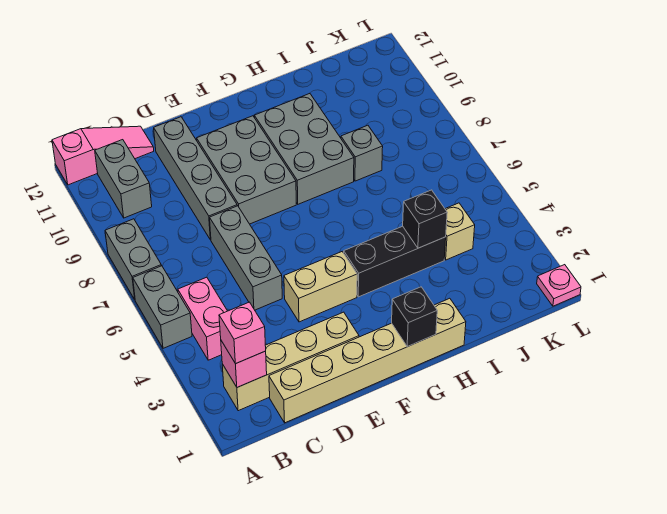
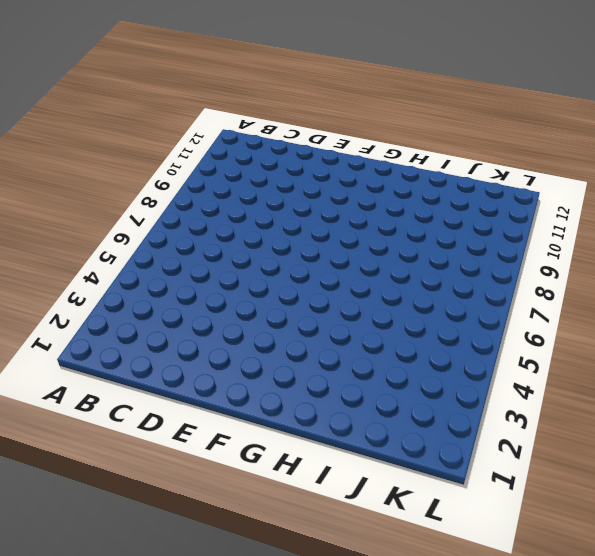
none -> grey 1x2 brick [133,266,192,348]
none -> grey 1x2 brick [105,219,161,299]
none -> pink 1x3 slope [52,126,154,185]

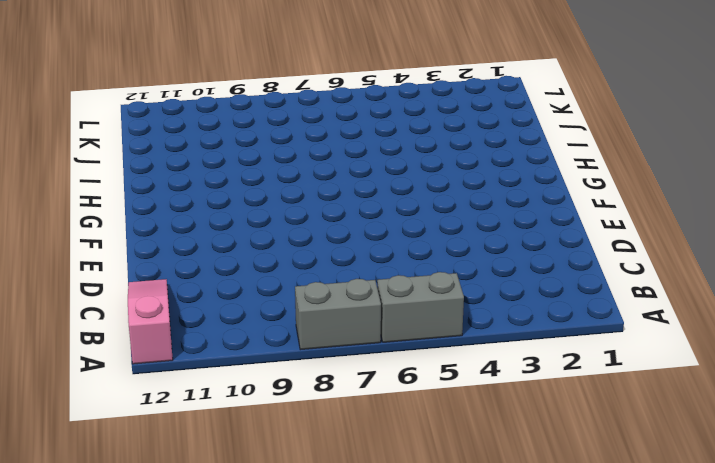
none -> tan 1x4 brick [222,312,359,411]
none -> pink 1x2 brick [178,277,227,360]
none -> grey 1x2 brick [95,140,152,218]

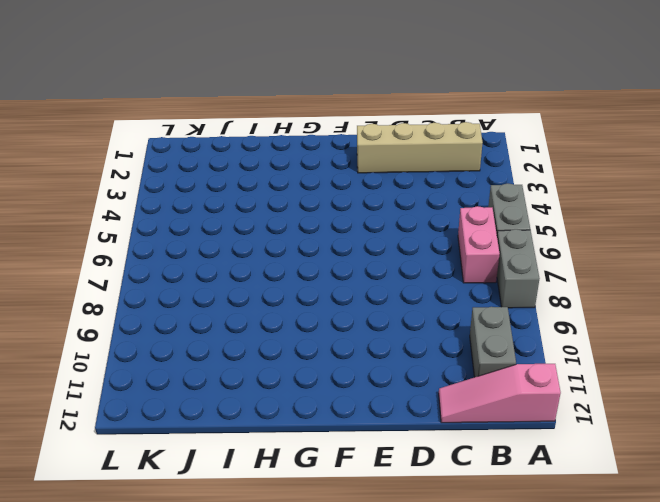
pink 1x2 brick [458,206,500,283] -> pink 1x2 brick moved to [178,277,227,360]
none -> tan 1x6 brick [269,298,466,423]
none -> grey 1x3 brick [210,206,282,310]
none -> grey 1x4 brick [154,117,237,240]

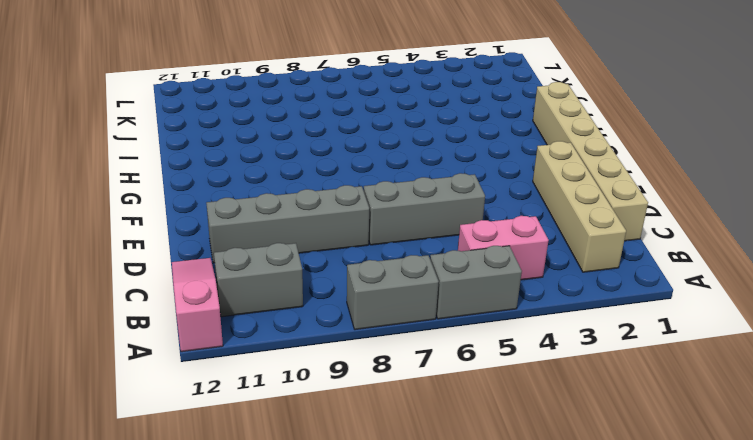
none -> tan 1x2 brick [284,252,357,322]
none -> grey 2x3 brick [197,116,296,224]
none -> black 1x3 brick [344,226,446,297]

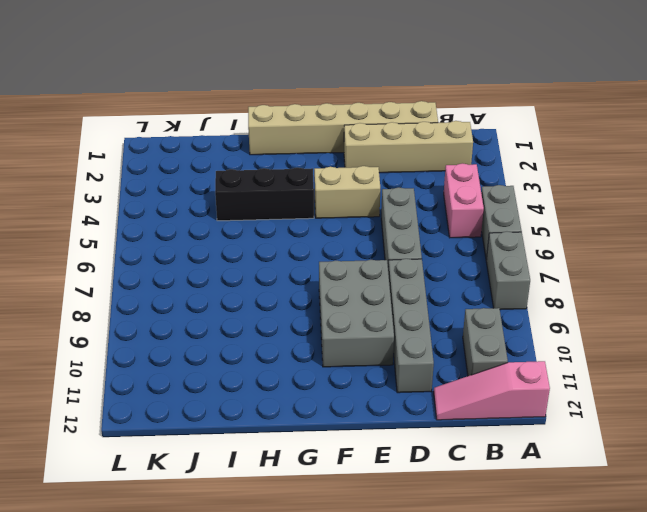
none -> grey 2x3 brick [254,93,354,204]
none -> grey 1x1 brick [341,125,383,181]
none -> tan 1x1 brick [444,203,475,260]

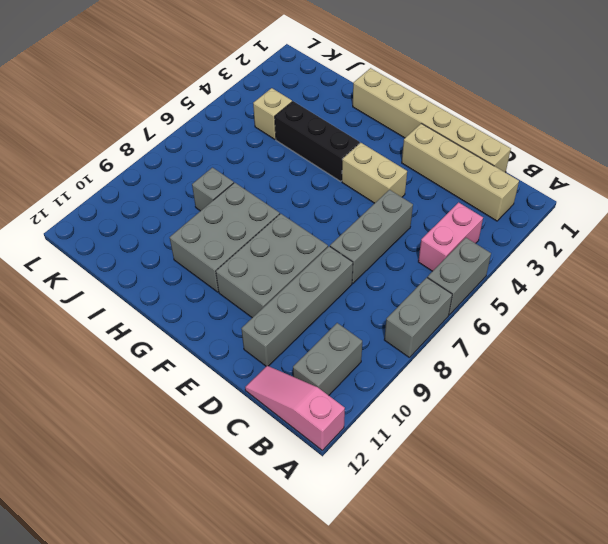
none -> pink 1x1 plate [537,265,581,306]
none -> pink 1x1 brick [221,341,267,387]
none -> black 1x1 brick [392,287,437,347]

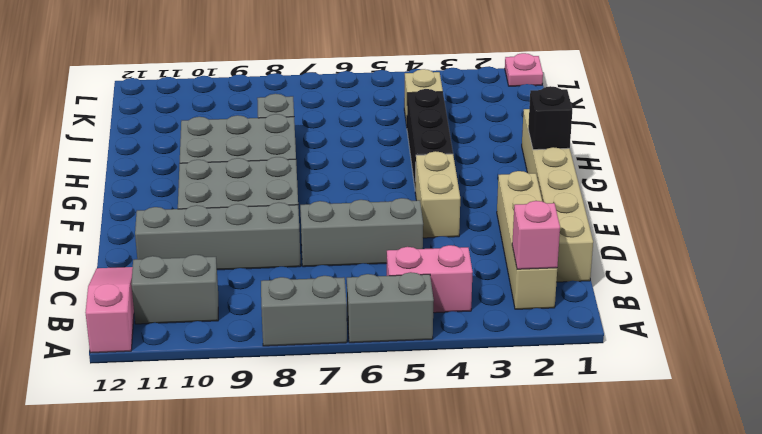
none -> black 1x1 brick [403,190,447,248]
none -> pink 1x1 brick [219,302,266,364]

